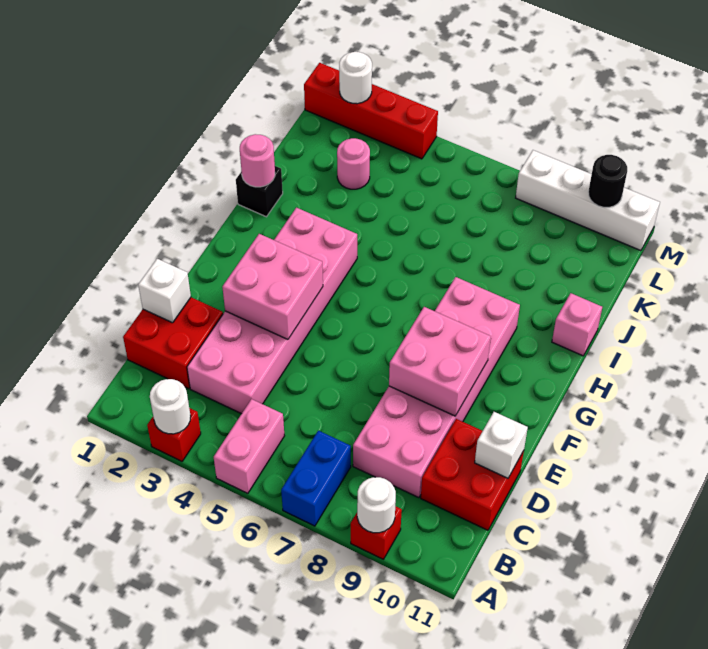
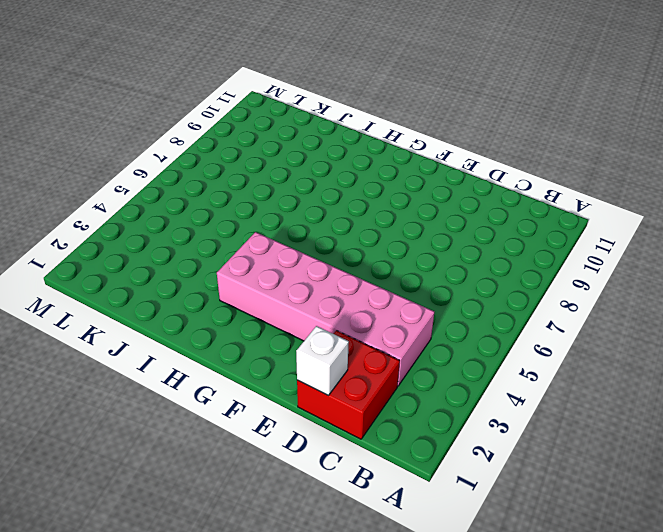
none -> red 1x1 brick [147,408,201,461]
none -> pink 1x2 brick [214,399,284,493]
none -> blue 1x2 brick [281,431,351,526]

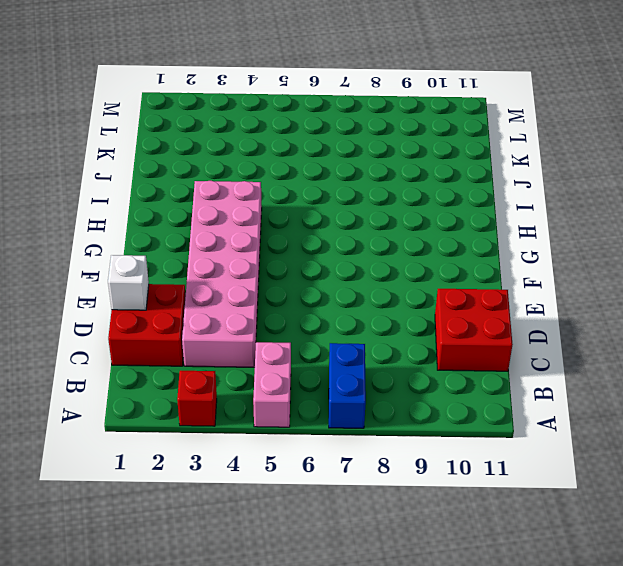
none -> red 1x1 brick [351,506,402,559]
none -> pink 2x6 brick [353,277,520,498]
none -> black 1x1 brick [236,166,283,217]

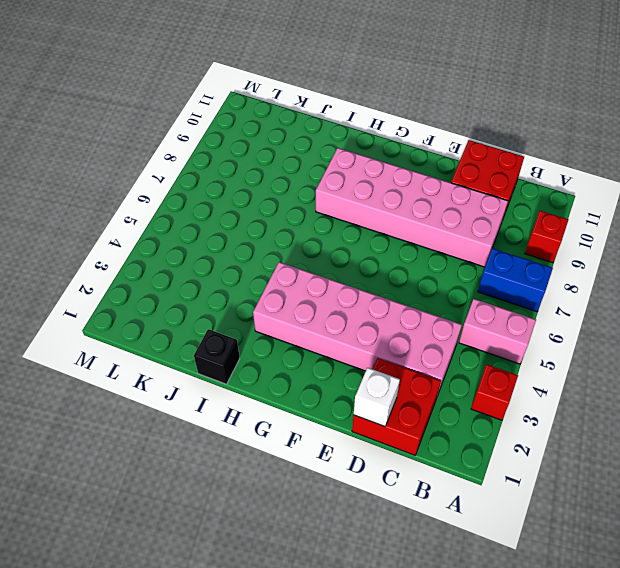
none -> pink 1x1 brick [552,293,602,356]
none -> pink 1x1 round brick [337,138,370,189]
none -> red 1x4 brick [304,63,438,159]

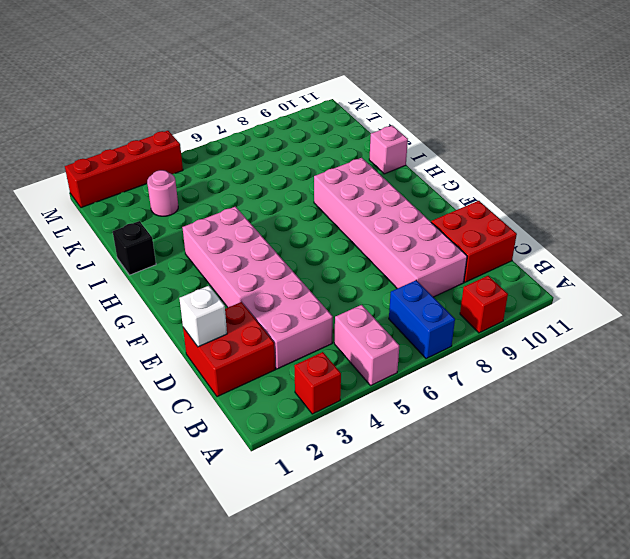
none -> white 1x4 brick [516,150,660,251]
none -> white 1x1 round brick [150,379,191,434]
none -> white 1x1 round brick [357,477,396,533]

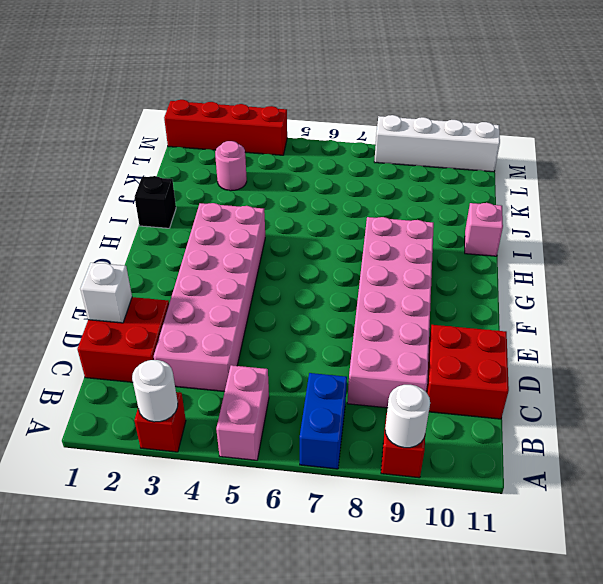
none -> white 1x1 brick [475,412,528,478]
none -> pink 2x2 brick [222,234,323,339]
none -> pink 2x2 brick [389,307,491,416]

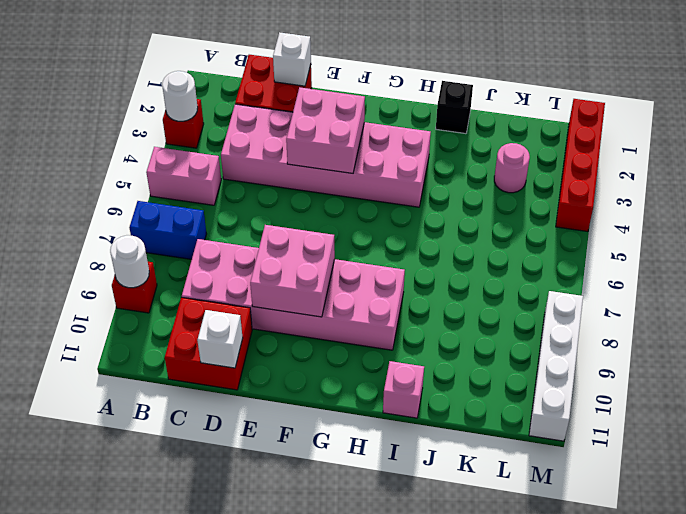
none -> pink 1x1 round brick [240,134,275,187]
none -> white 1x1 round brick [339,52,372,104]
none -> black 1x1 round brick [588,155,627,207]

